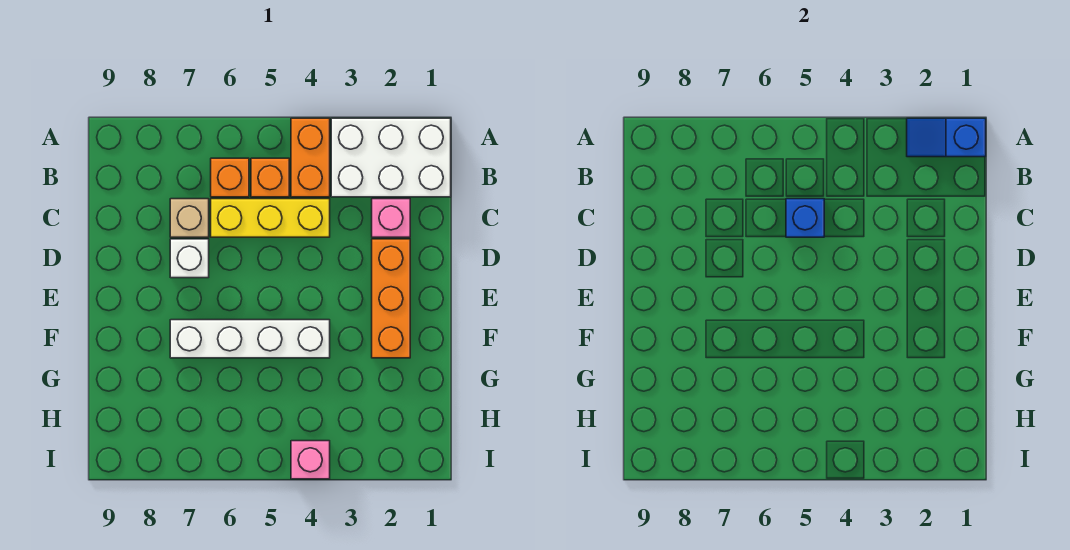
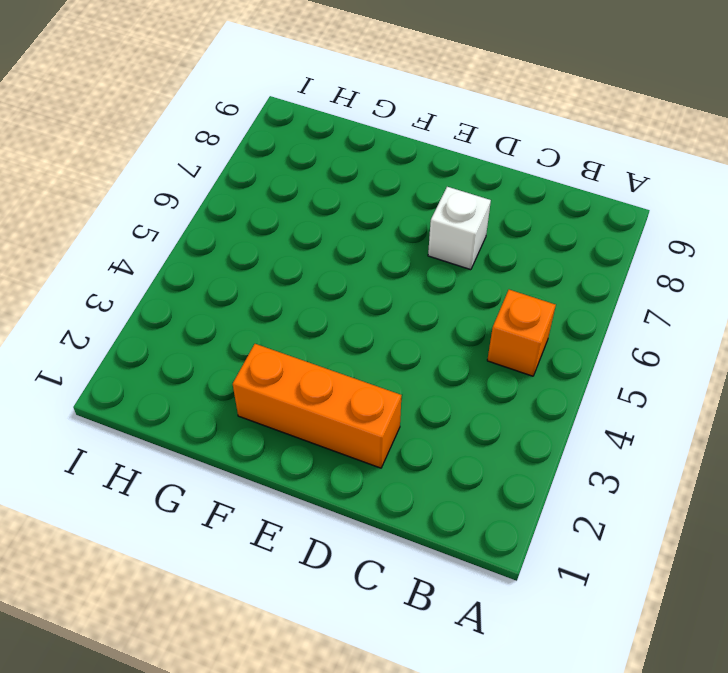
none -> white 2x3 brick [331,118,451,197]
none -> orange 1x2 brick [291,118,330,197]
none -> orange 1x1 brick [211,158,249,197]

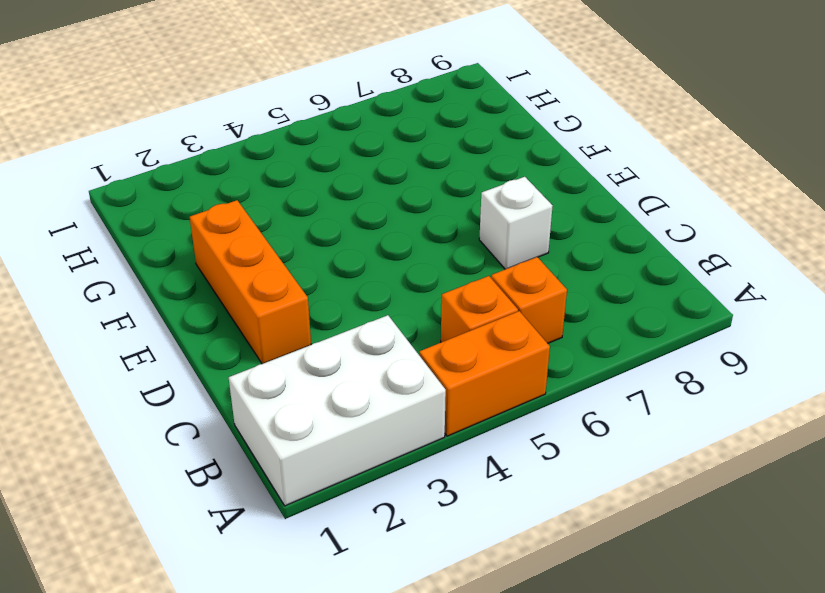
orange 1x2 brick [419,311,550,436] -> orange 1x2 brick turned to [291,118,330,197]
none -> pink 1x1 brick [372,199,410,237]
none -> yellow 1x3 brick [211,199,330,237]
none -> tan 1x1 brick [170,199,209,237]

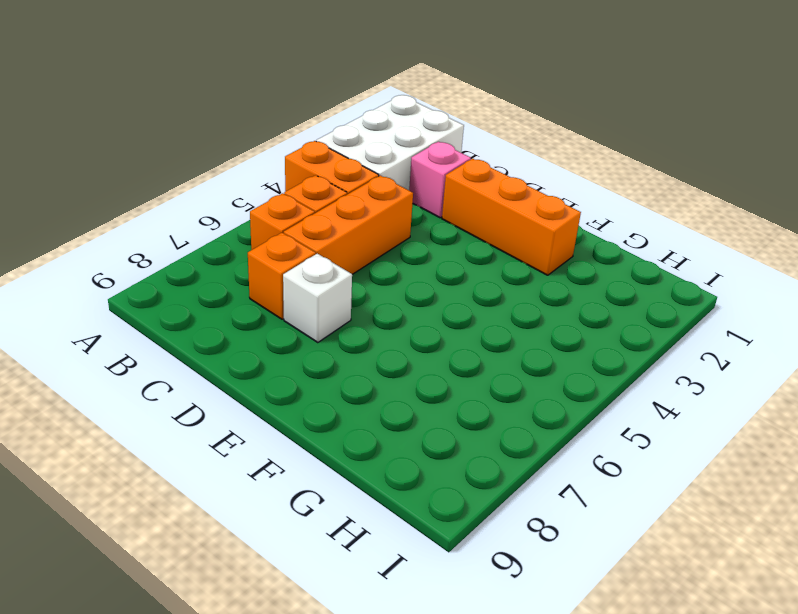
orange 1x3 brick [284,175,413,274] -> yellow 1x3 brick [211,199,330,237]
orange 1x1 brick [248,233,316,319] -> tan 1x1 brick [170,199,209,237]
none -> white 1x4 brick [170,320,330,358]
none -> pink 1x1 brick [291,441,330,479]
none -> blue 1x2 slope [907,118,986,157]

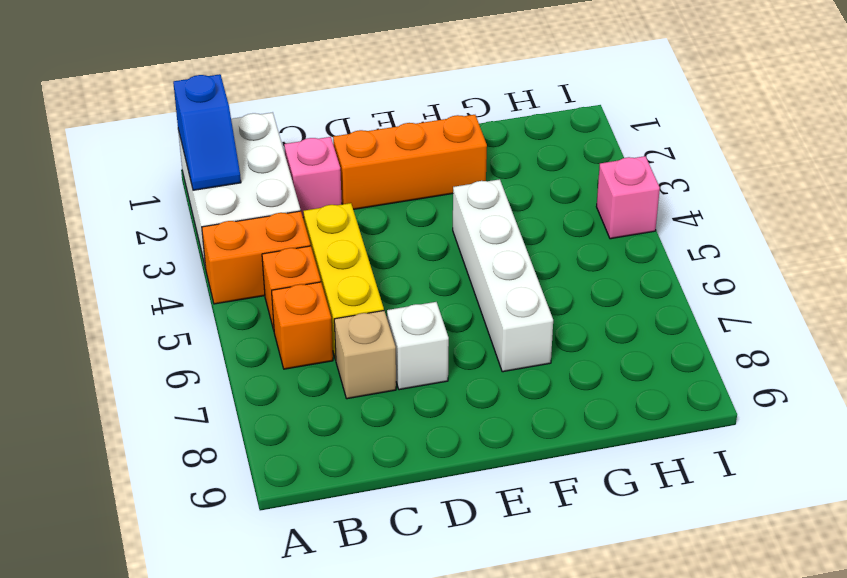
none -> blue 1x1 brick [786,199,824,237]

